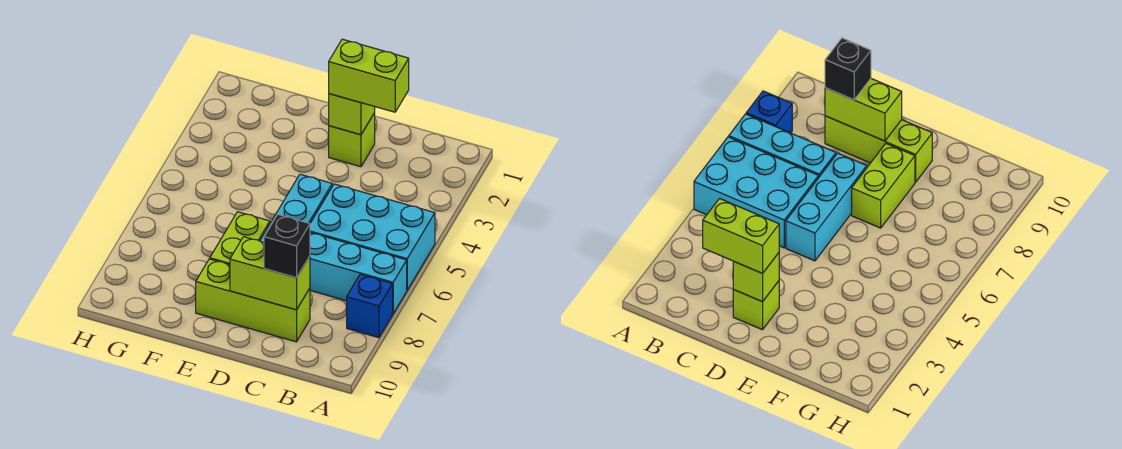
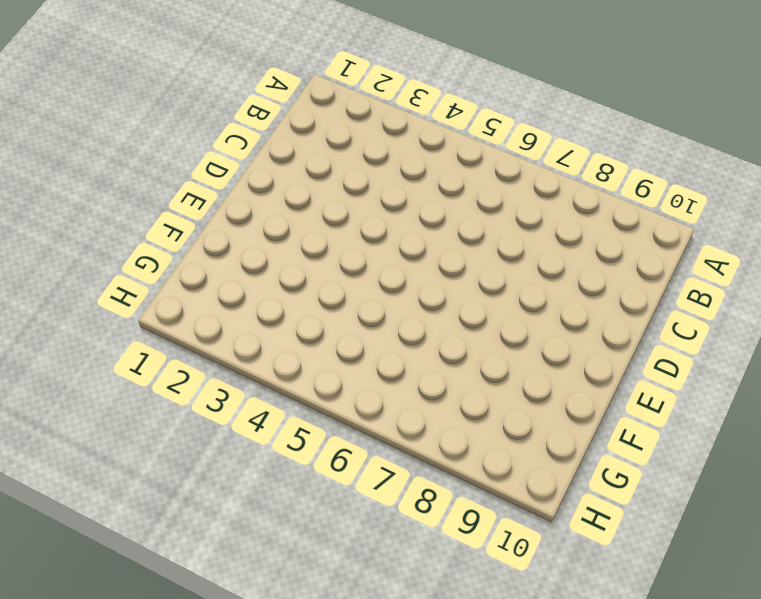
none -> cyan 2x3 brick [310,184,435,290]
none -> cyan 1x3 brick [310,233,407,313]

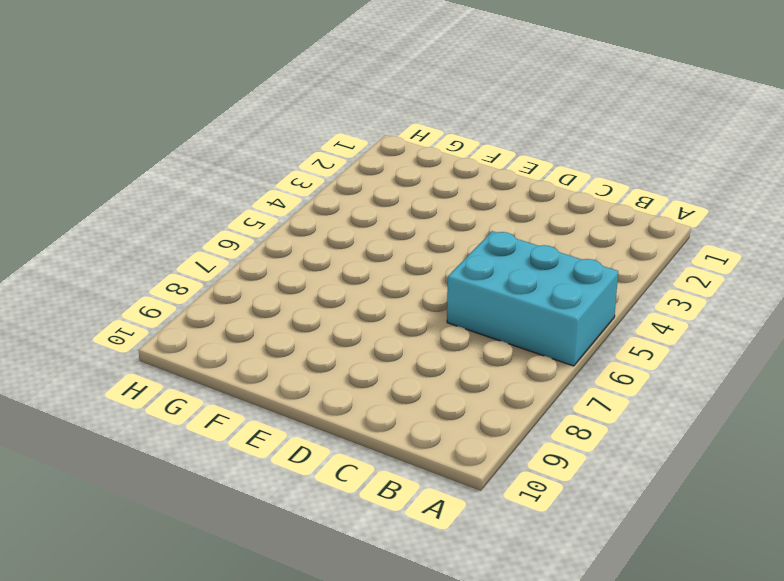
none -> cyan 1x3 brick [310,233,407,313]
none -> blue 1x1 brick [347,274,393,338]

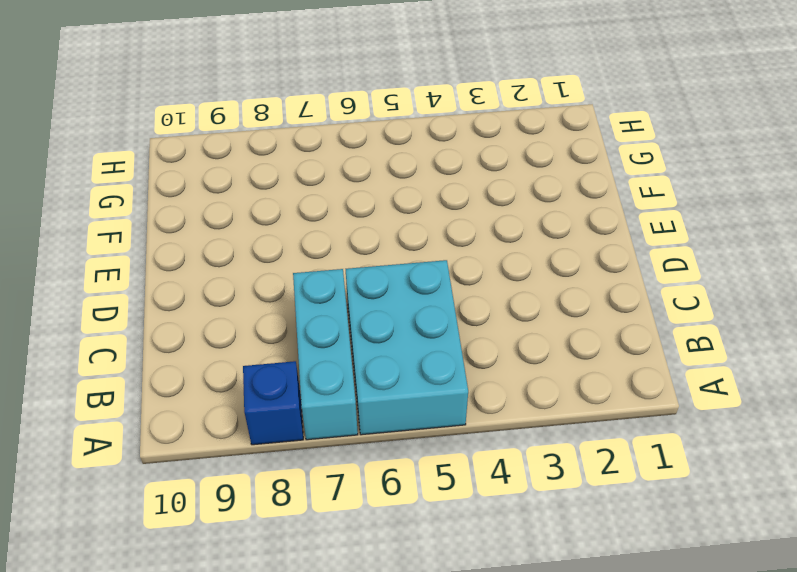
none -> lime 1x3 brick [196,259,310,342]
none -> lime 1x1 brick [329,113,375,167]

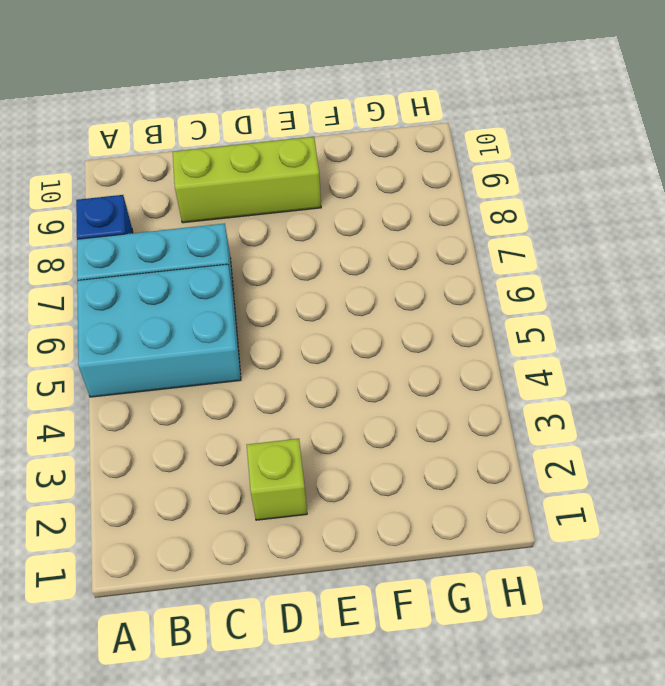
none -> cyan 1x3 brick [260,174,332,242]
none -> lime 1x2 brick [210,212,270,265]

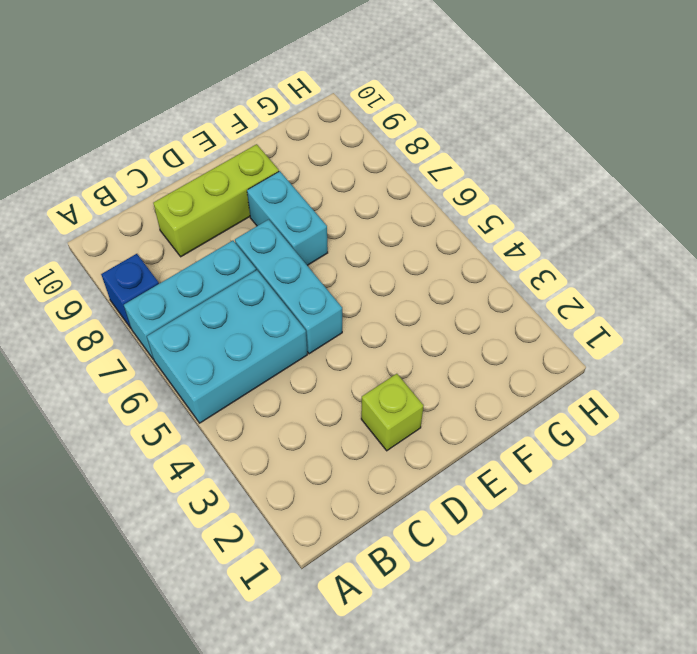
cyan 1x2 brick [247,171,328,265] -> lime 1x2 brick [210,212,270,265]
none -> lime 1x2 brick [230,237,310,310]
none -> lime 1x1 brick [329,94,375,135]

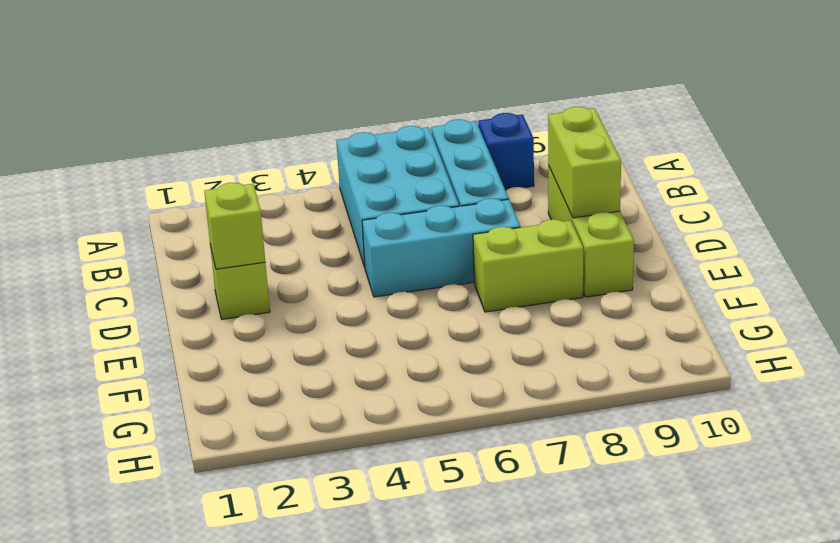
none -> lime 1x2 brick [329,39,409,112]
none -> black 1x1 brick [264,214,310,278]

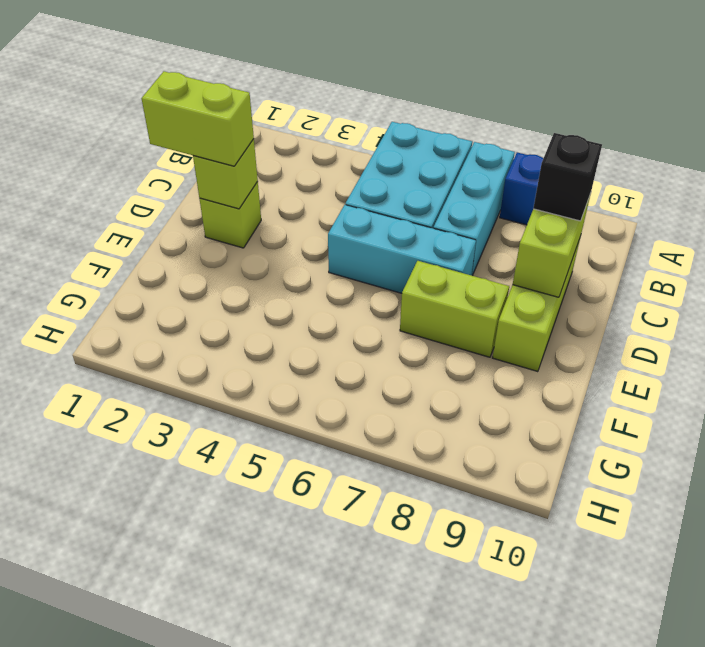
lime 1x2 brick [141,71,254,166] -> lime 1x2 brick turned to [329,39,409,112]

